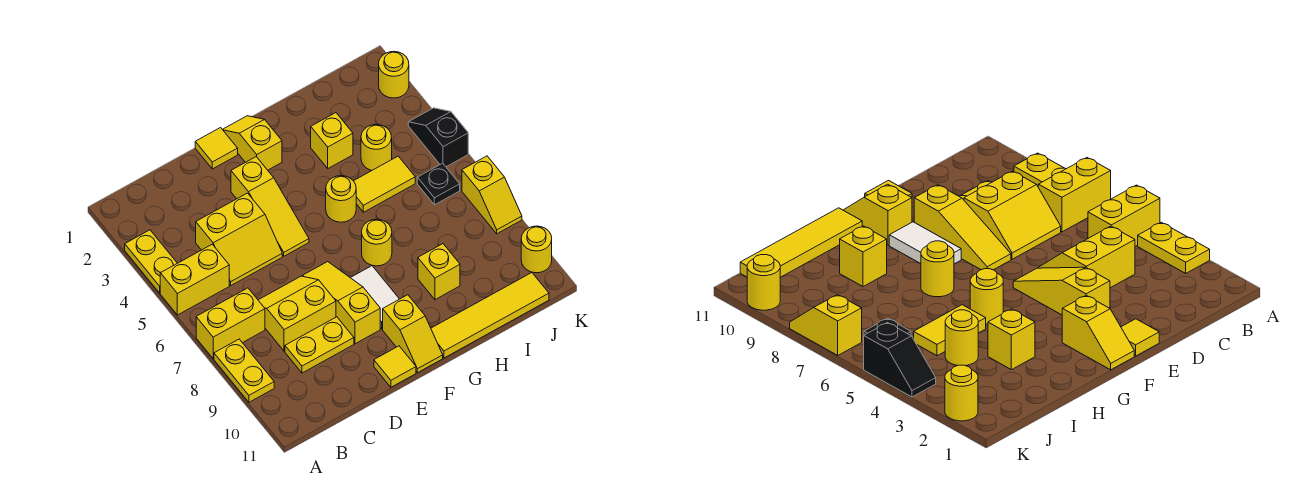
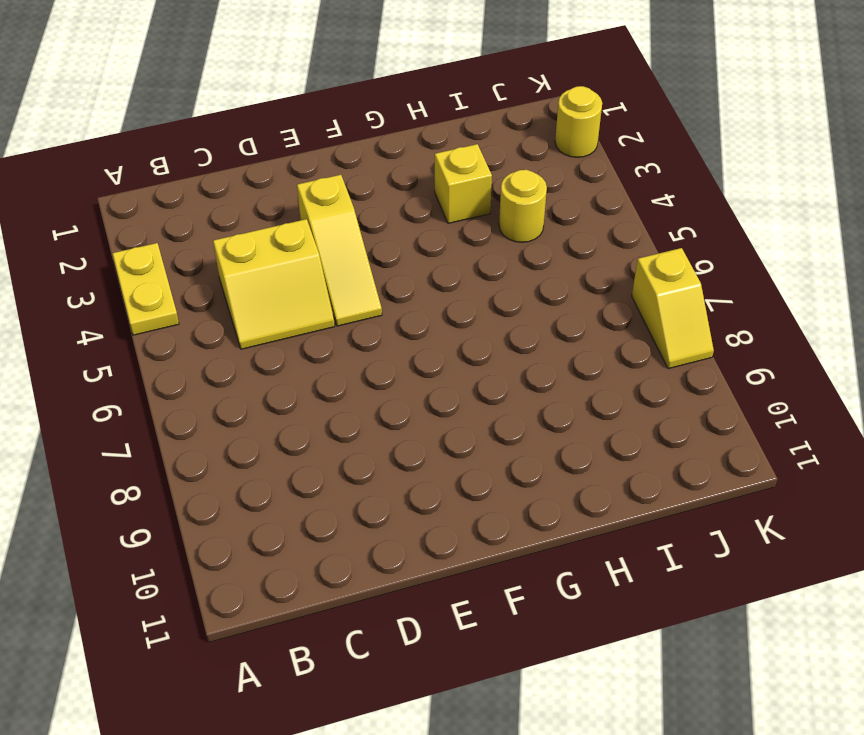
none -> yellow 1x2 brick [160,244,229,315]
none -> yellow 1x2 brick [196,288,265,359]
none -> yellow 1x2 plate [214,339,274,402]

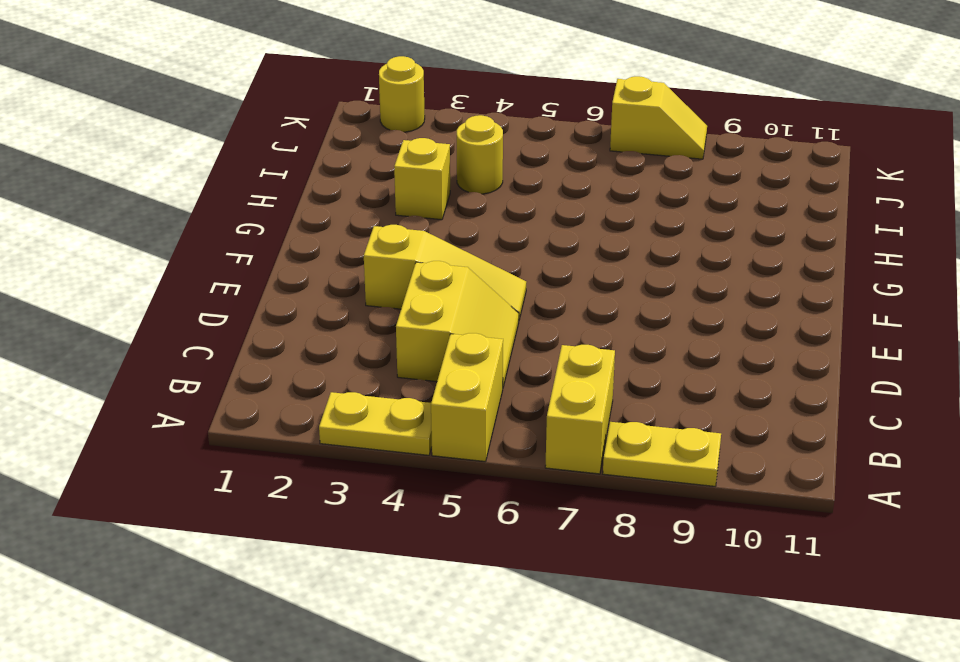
none -> yellow 2x2 slope [258,276,336,351]
none -> yellow 1x2 plate [285,317,354,373]
none -> yellow 1x1 tile [195,128,238,169]

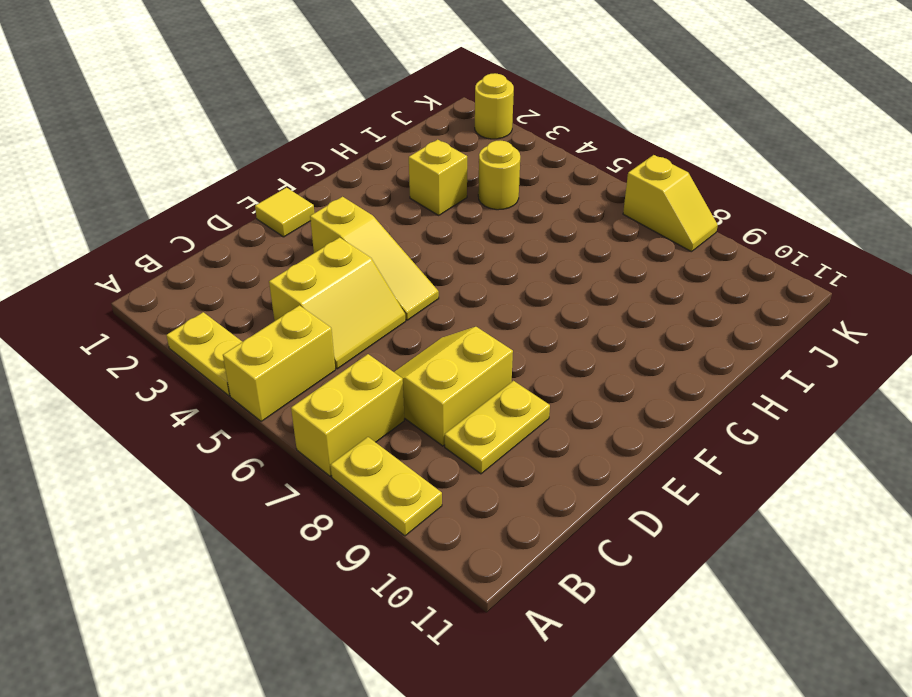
none -> yellow 1x3 slope [303,262,380,344]
none -> yellow 1x1 tile [374,346,416,387]
none -> yellow 1x2 slope [222,116,282,170]

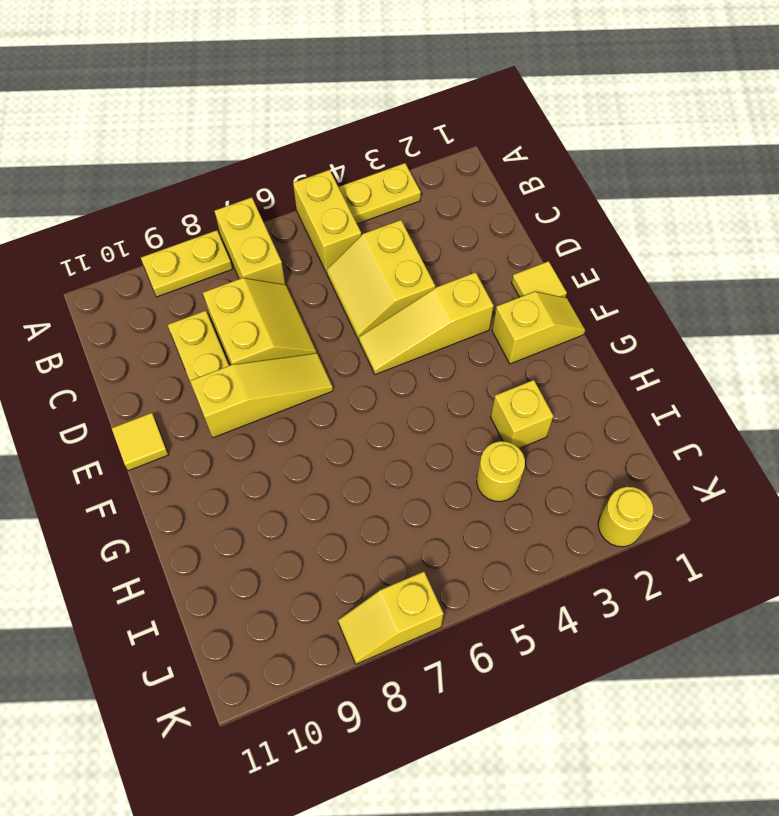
none -> white 1x2 tile [351,266,399,329]
none -> yellow 1x2 slope [383,295,443,373]
none -> yellow 1x1 round brick [326,176,356,222]

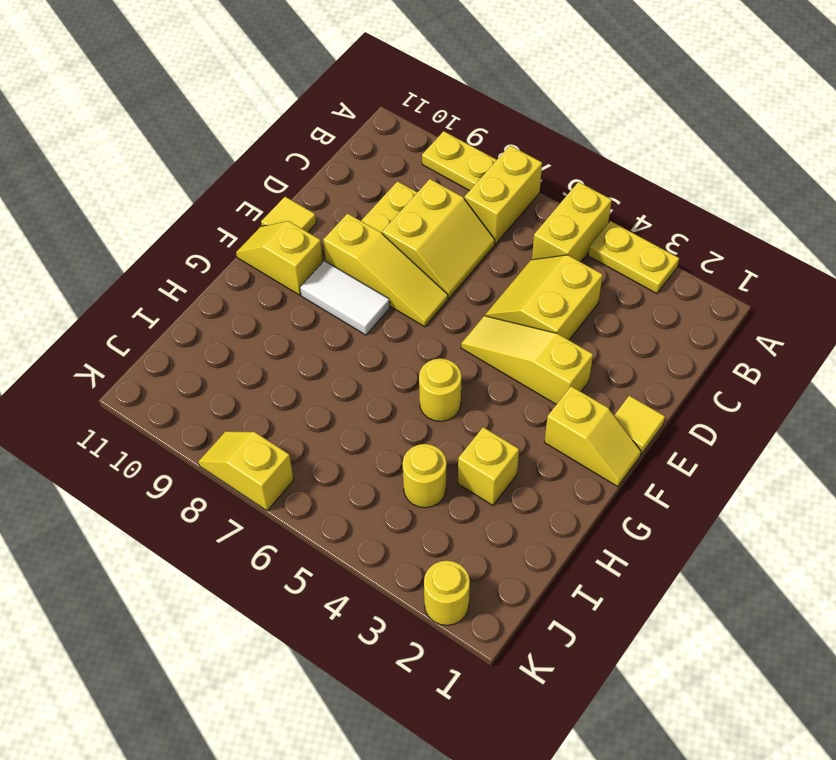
none -> yellow 1x1 round brick [362,219,392,266]
none -> yellow 1x4 tile [431,273,549,358]
none -> yellow 1x2 tile [354,156,415,212]

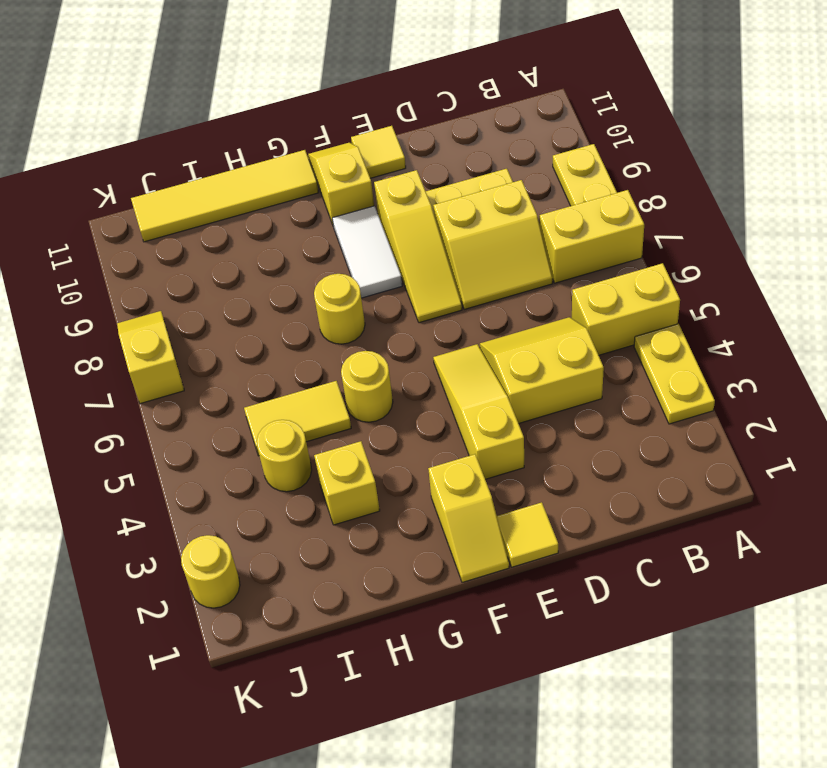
none -> yellow 1x1 brick [418,244,460,300]
none -> black 1x1 plate [417,163,460,205]
none -> black 1x2 slope [408,108,468,167]

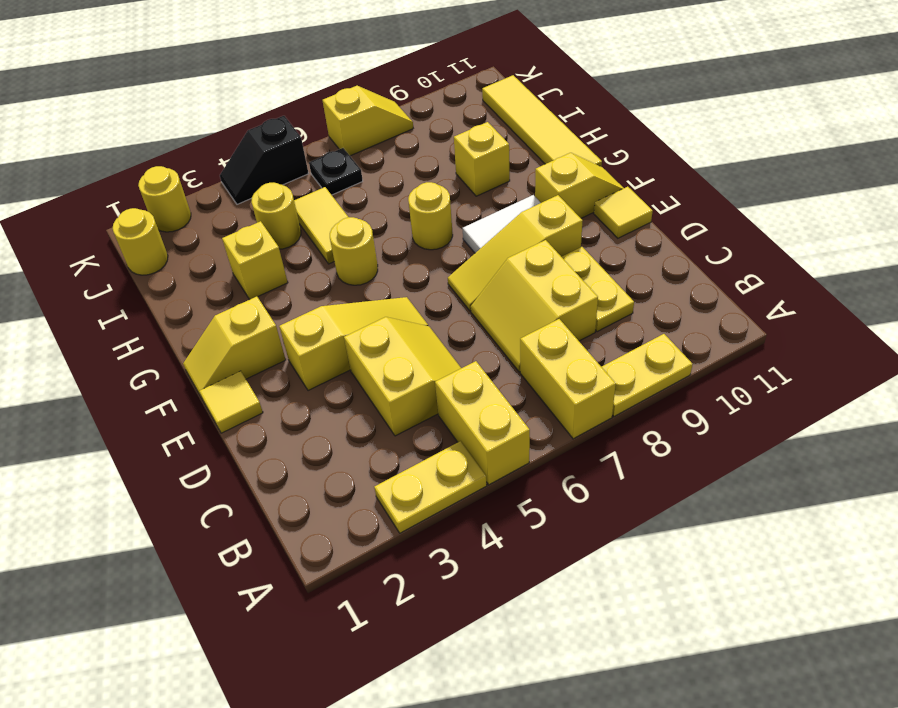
yellow 1x1 round brick [113,208,168,275] -> yellow 1x1 round brick moved to [521,226,552,273]

